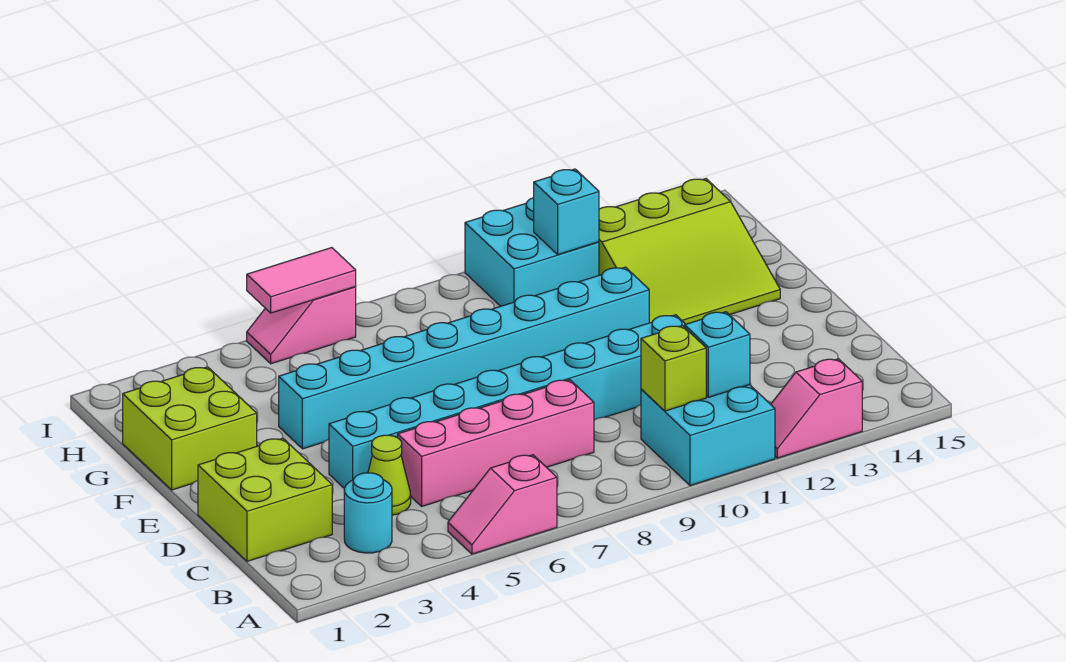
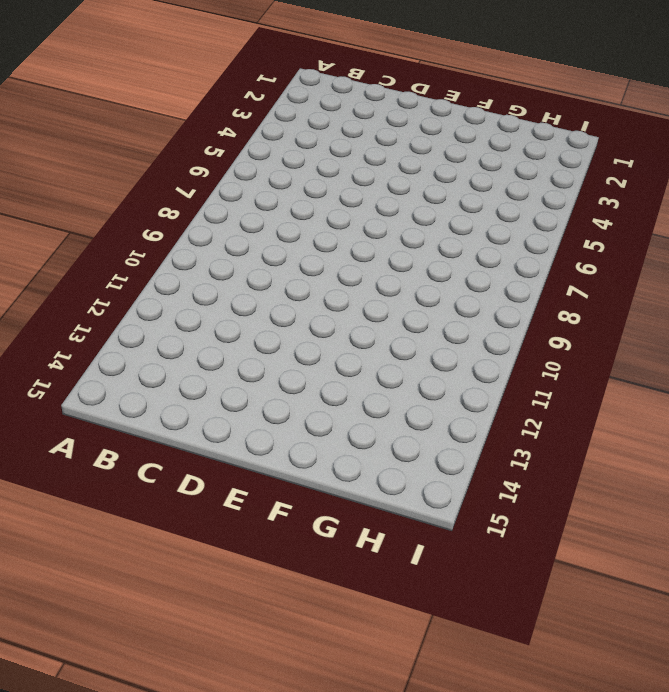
none -> pink 1x2 slope [448,455,557,554]
none -> cyan 2x2 brick [641,385,775,486]
none -> pink 1x2 slope [771,359,862,458]

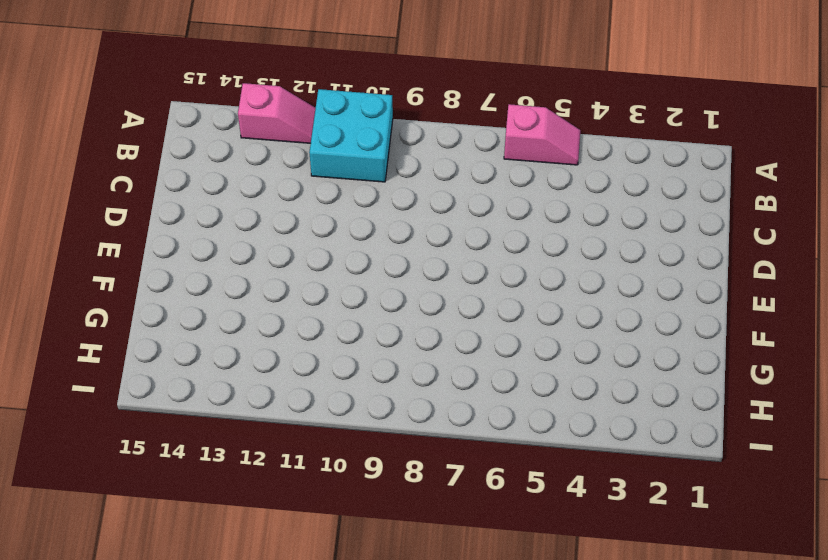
none -> cyan 1x1 round brick [344,473,392,553]
none -> lime 2x2 brick [198,438,332,561]
none -> lime 1x1 cone [368,435,411,515]

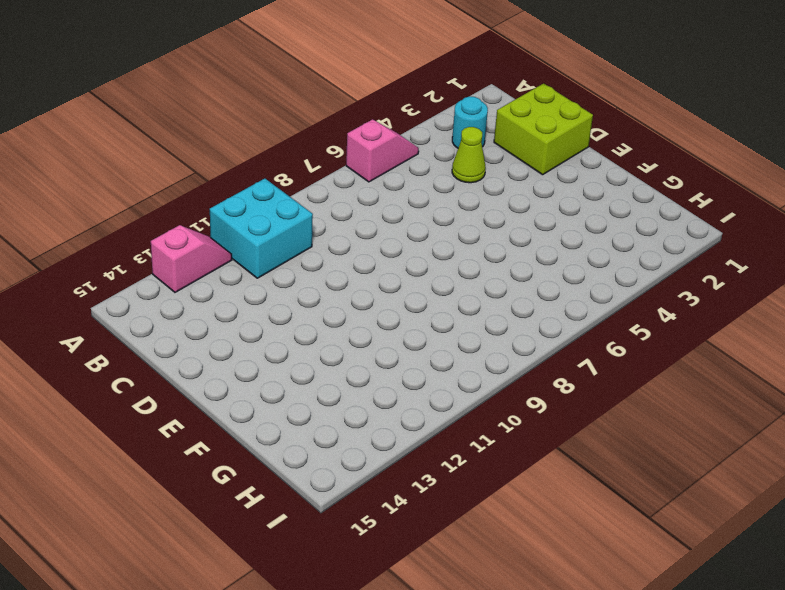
none -> pink 1x4 brick [398,380,594,506]
none -> cyan 1x8 brick [329,315,685,488]
none -> lime 2x2 brick [123,367,257,490]

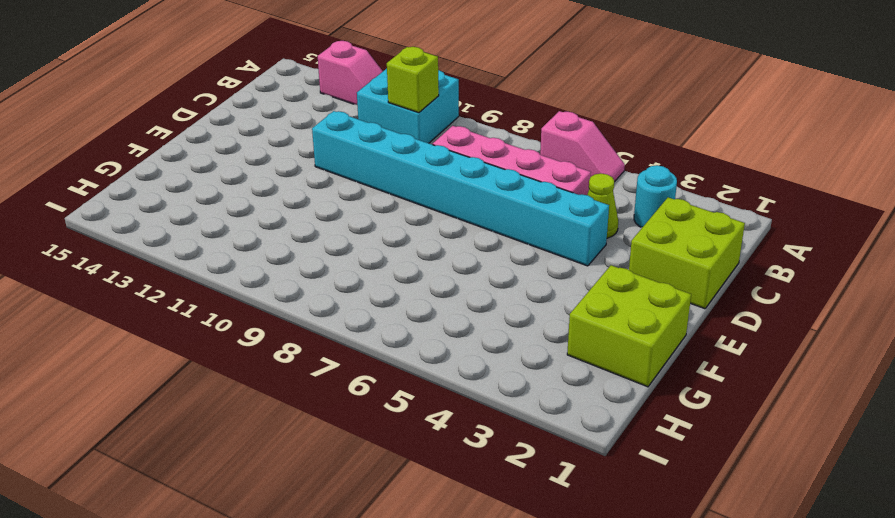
none -> cyan 1x8 brick [279,267,649,449]
none -> lime 3x3 slope [599,179,780,324]
none -> cyan 2x2 brick [465,198,599,306]

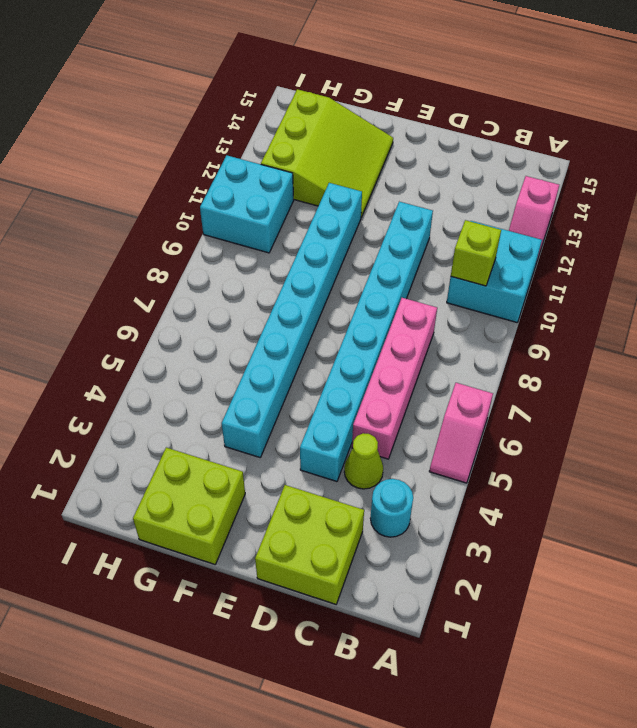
none -> pink 1x2 slope [247,287,356,364]
none -> cyan 1x1 brick [685,312,750,397]
none -> cyan 1x1 brick [534,169,599,254]

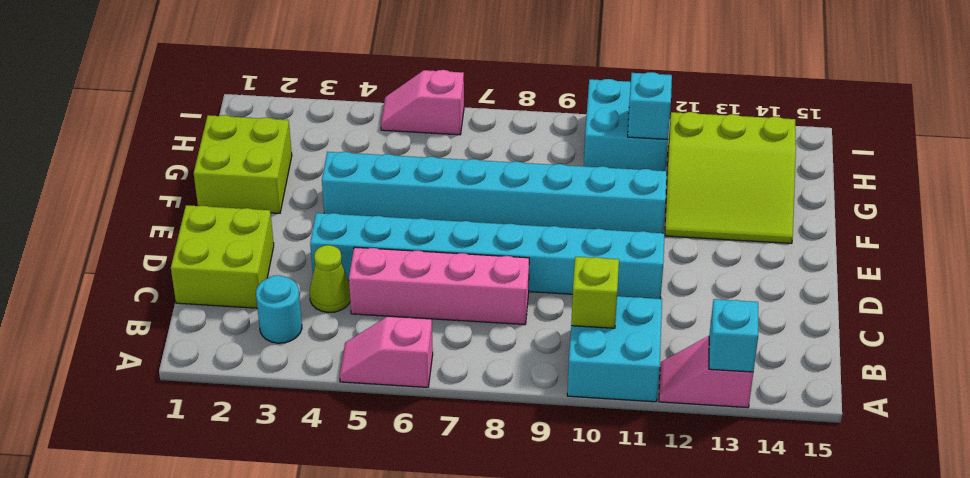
cyan 1x1 brick [709,299,758,372] -> cyan 1x1 brick moved to [685,312,750,397]
none -> pink 1x2 tile [247,248,356,313]

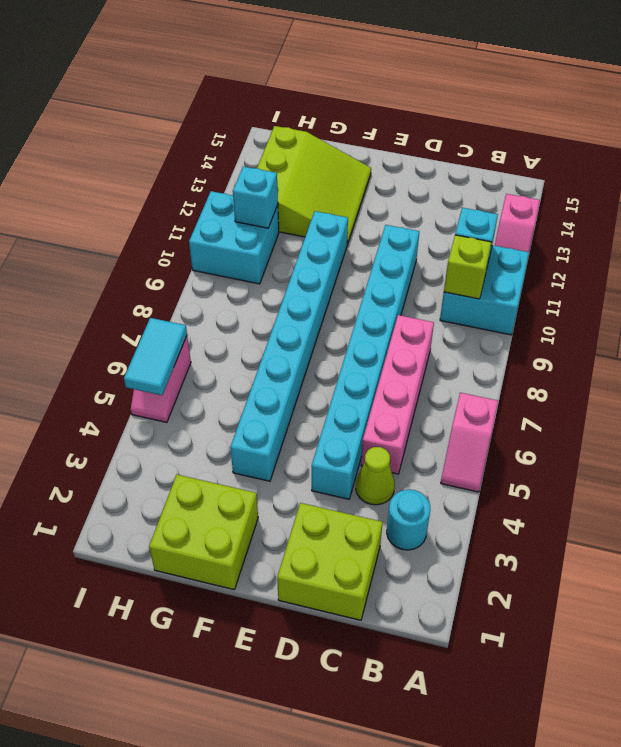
cyan 1x2 tile [124,318,187,395] -> pink 1x2 tile [247,248,356,313]

